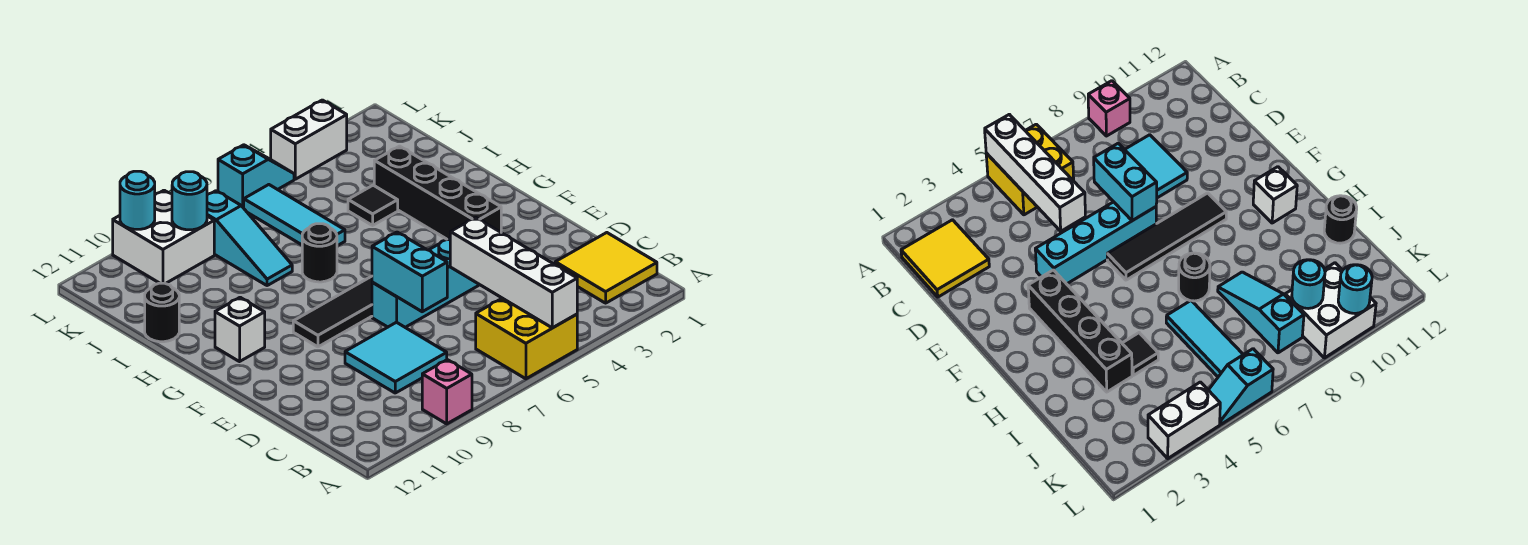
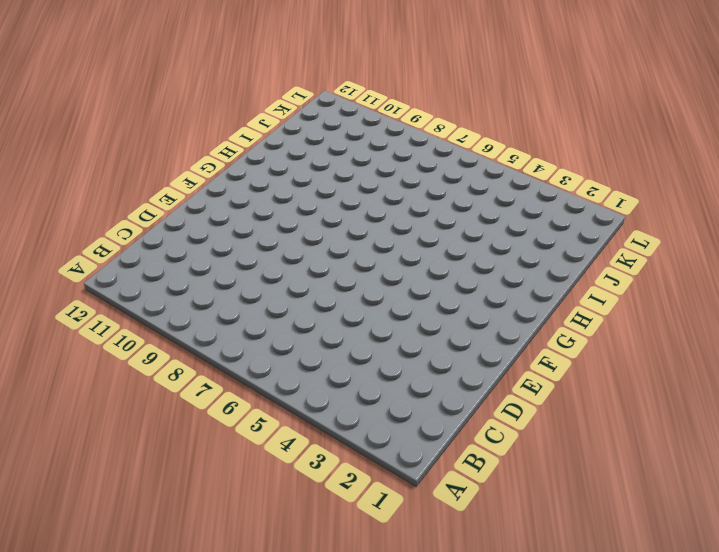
none -> yellow 2x2 brick [476,298,577,379]
none -> pink 1x1 brick [422,360,472,424]
none -> yellow 2x2 tile [555,233,657,303]

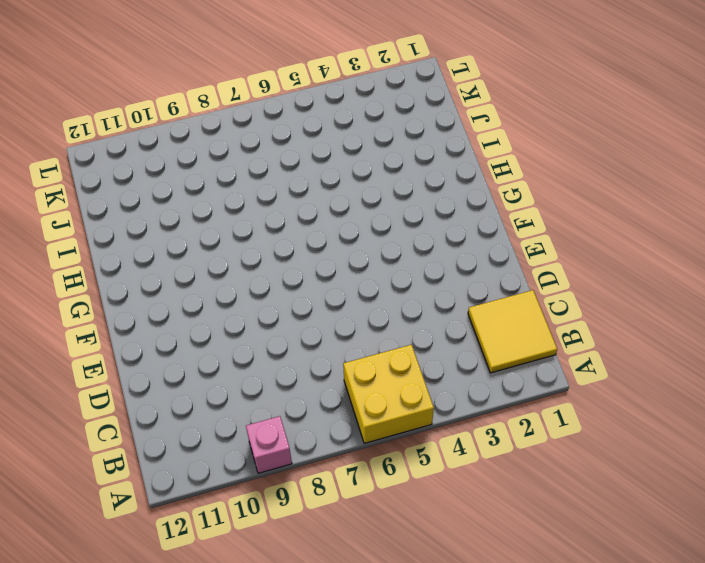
none -> cyan 2x2 tile [345,322,447,393]
none -> cyan 1x4 brick [372,238,479,327]
none -> black 1x4 brick [374,146,501,239]

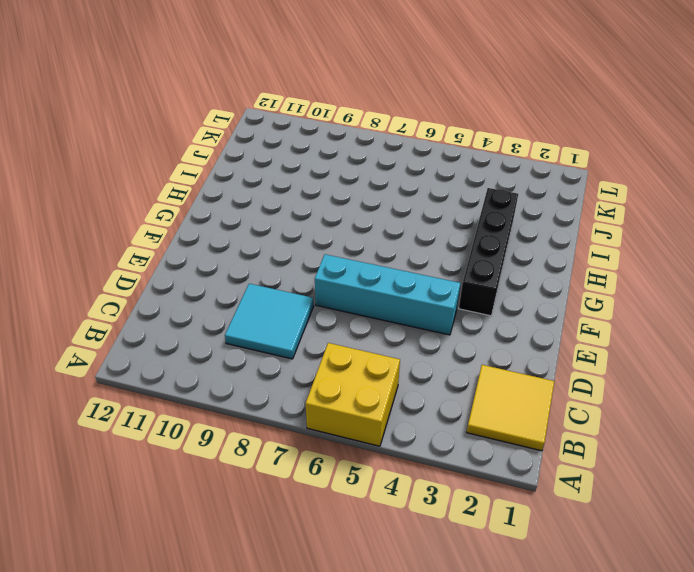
none -> pink 1x1 brick [422,360,472,424]
none -> black 1x4 tile [293,276,372,347]
none -> white 1x1 brick [215,297,265,362]

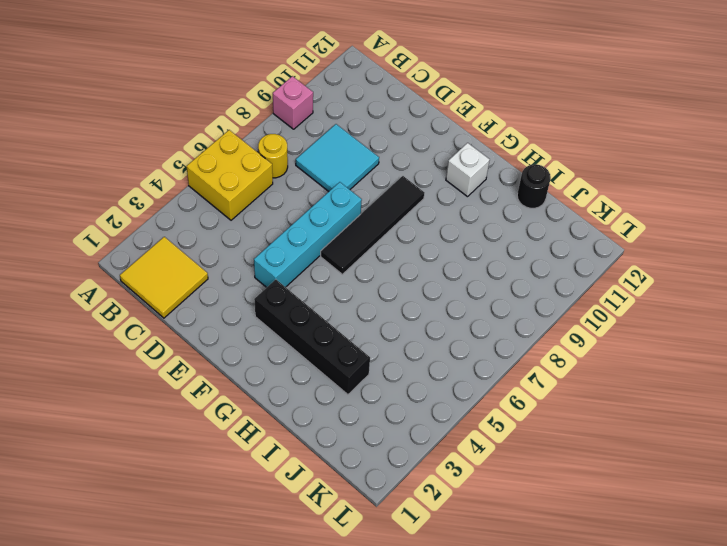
yellow 1x1 round brick [258,134,288,178] -> none
none -> black 1x1 round brick [302,224,337,282]
none -> black 1x1 tile [348,185,398,225]
none -> cyan 1x3 tile [244,185,345,246]

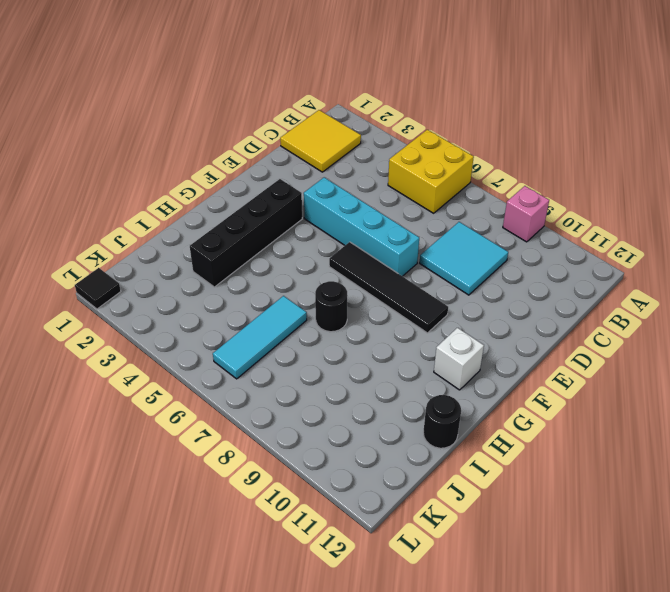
black 1x1 tile [75,268,121,309] -> black 1x1 tile moved to [348,185,398,225]
none -> cyan 1x3 slope [207,191,292,286]
none -> white 2x2 brick [113,190,214,284]
none -> white 1x2 brick [271,100,347,179]

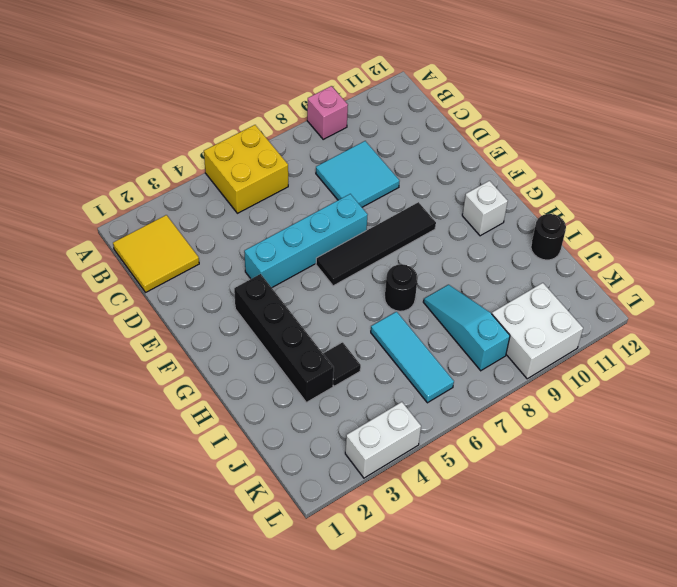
none -> cyan 1x2 slope [218,145,294,208]
none -> white 1x4 brick [450,217,577,328]
none -> cyan 1x2 brick [372,232,447,312]

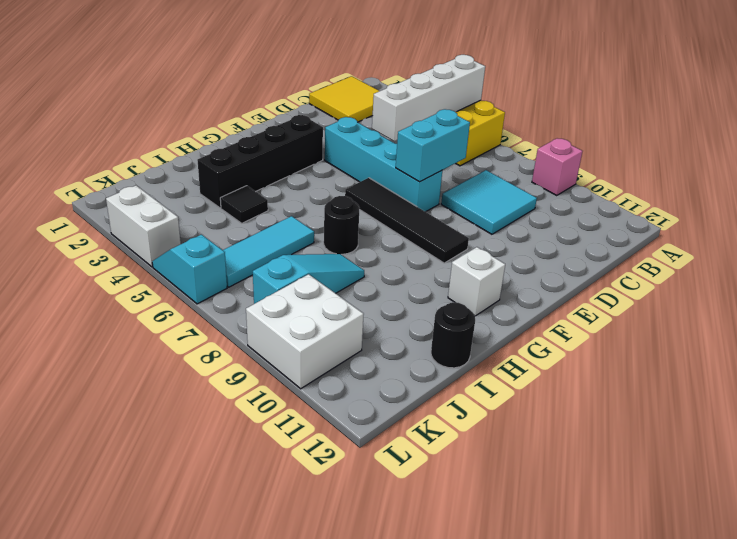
none -> cyan 1x1 round brick [172,172,207,230]
none -> cyan 1x1 round brick [120,171,155,229]

